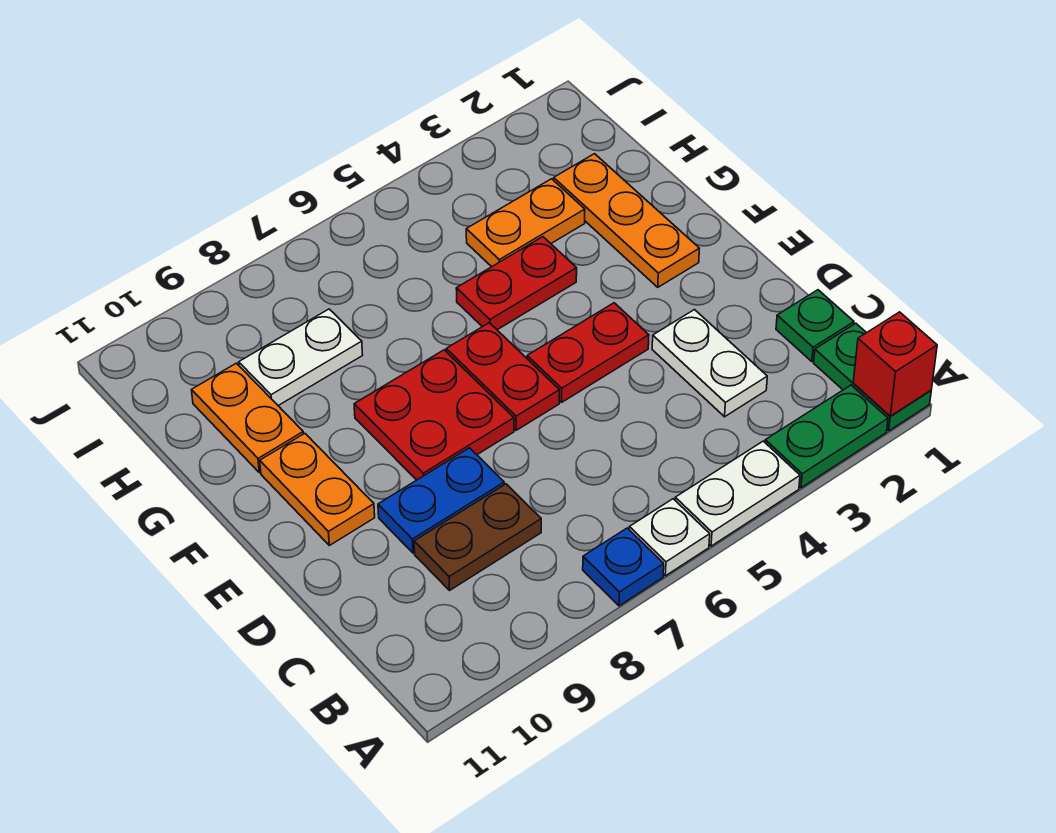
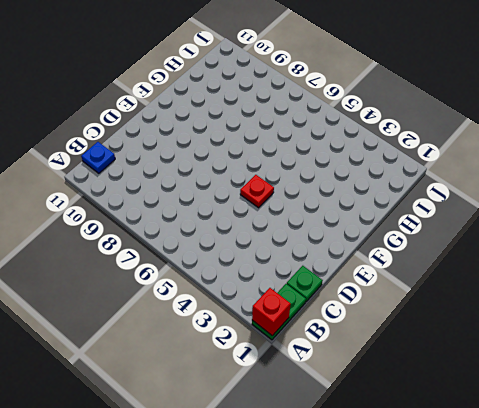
blue 1x1 plate [81,142,115,173] -> blue 1x1 plate moved to [583,528,664,606]
red 1x1 plate [240,175,274,208] -> red 1x2 plate [527,303,649,403]
none -> green 1x2 plate [765,385,888,488]
none -> white 1x2 plate [675,441,800,546]
none -> white 1x1 plate [629,499,710,576]

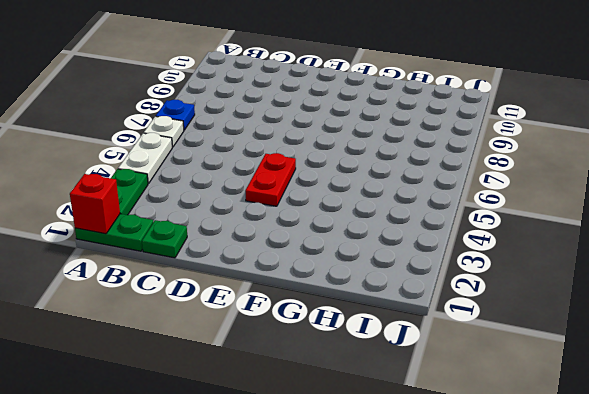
none -> white 1x2 plate [652,310,767,417]
none -> brown 1x2 plate [414,484,541,590]
none -> blue 1x2 plate [378,448,504,553]

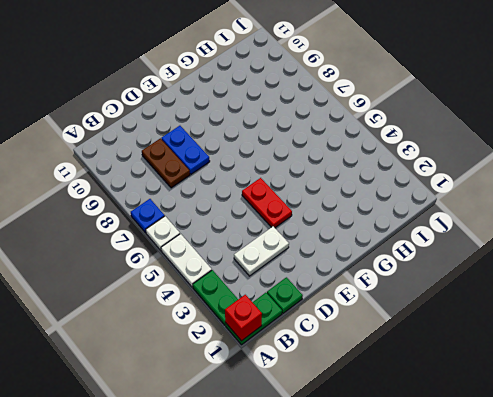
none -> red 1x2 plate [446,323,559,430]
none -> red 2x2 plate [354,350,514,480]
none -> orange 1x2 plate [260,433,375,545]

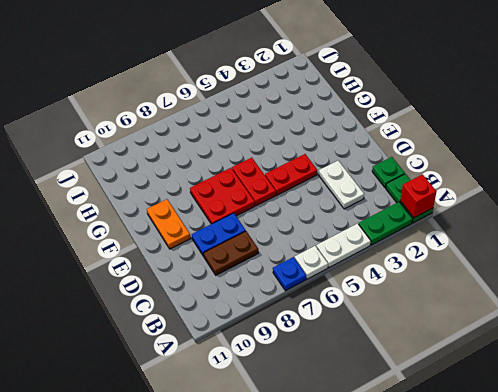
none -> orange 1x3 plate [554,154,699,287]
none -> red 1x2 plate [456,237,577,330]
none -> orange 1x2 plate [192,363,303,473]

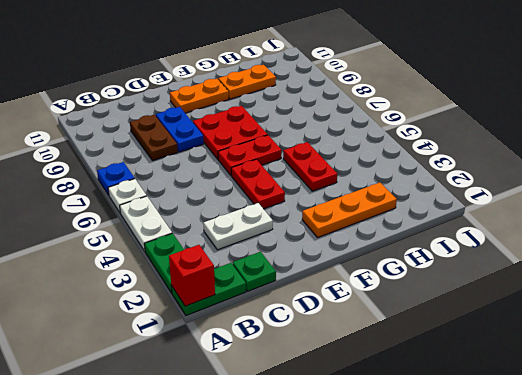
none -> orange 1x2 plate [466,179,585,267]
none -> white 1x2 plate [239,309,363,406]

